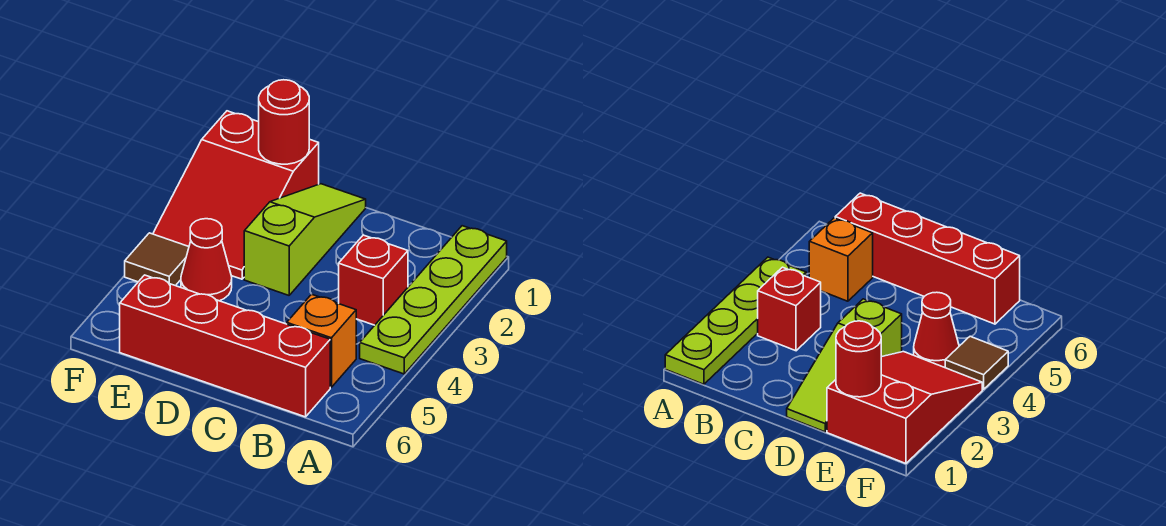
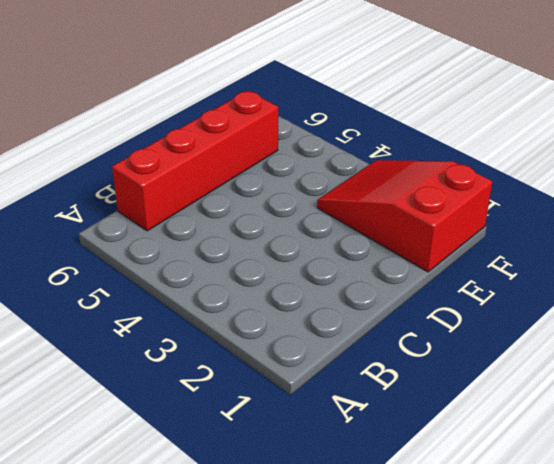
none -> lime 1x4 plate [360,226,507,374]
none -> red 1x1 brick [339,235,408,325]

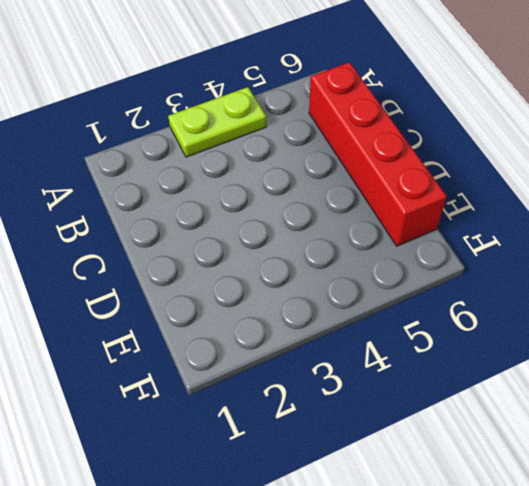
lime 1x2 plate [168,87,266,157] -> lime 1x4 plate [360,226,507,374]
none -> red 1x1 brick [339,235,408,325]
none -> orange 1x1 brick [287,294,356,387]

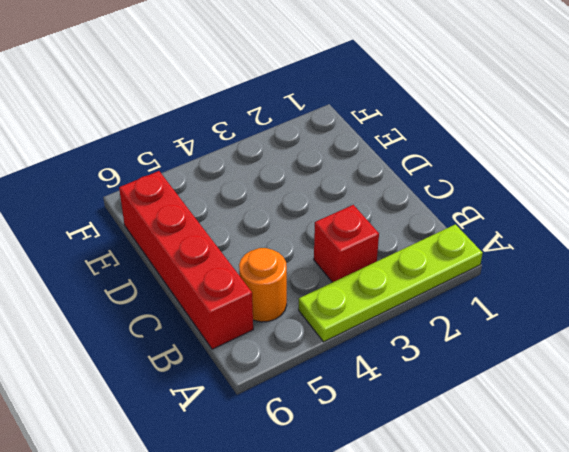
orange 1x1 round brick [239,248,287,322] -> orange 1x1 brick [287,294,356,387]
none -> lime 1x3 slope [244,184,366,295]
none -> red 2x3 slope [153,111,319,279]

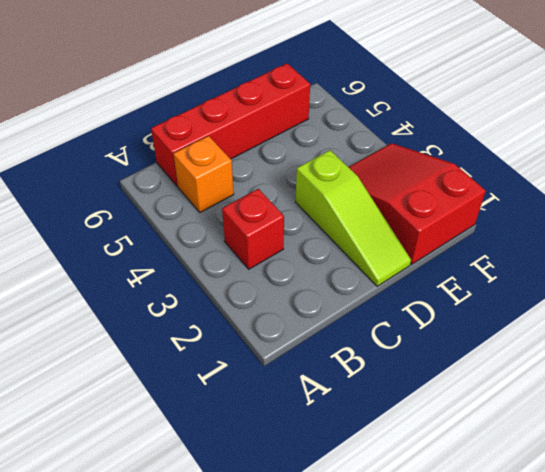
none -> lime 1x4 plate [360,226,507,374]
none -> red 1x1 cone [181,219,232,301]

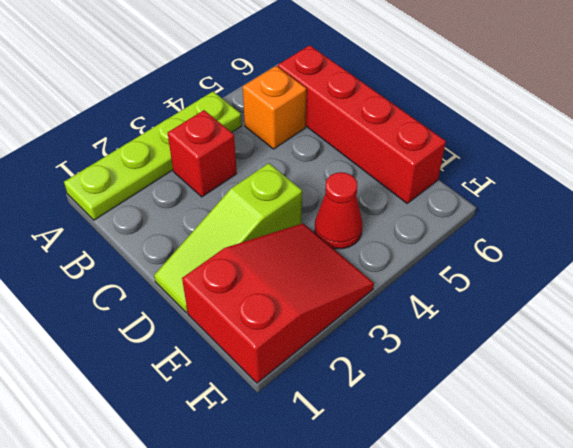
none -> brown 1x1 tile [125,233,189,286]
none -> red 1x1 round brick [259,80,309,164]

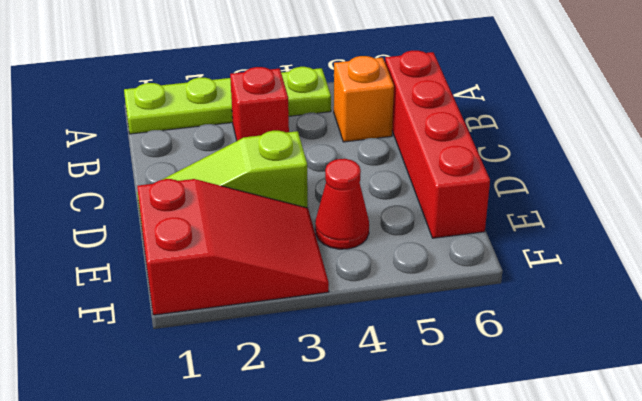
none -> brown 1x1 tile [125,233,189,286]
none -> red 1x1 round brick [259,80,309,164]

